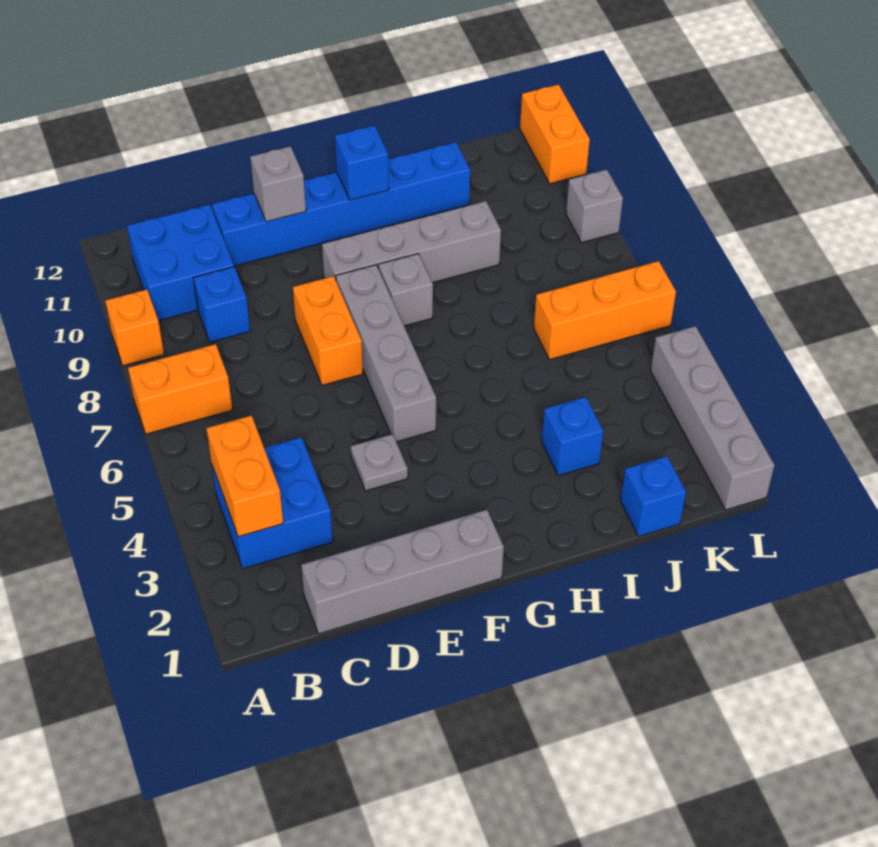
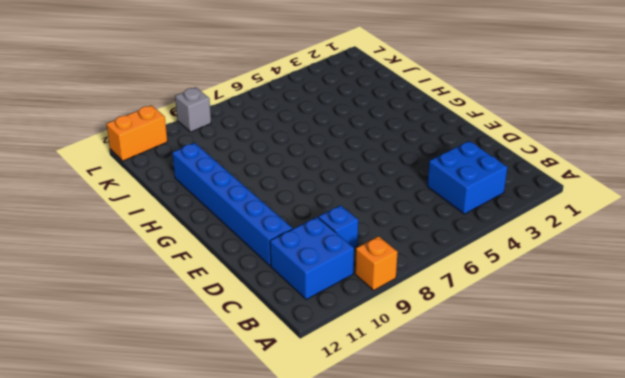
none -> orange 1x2 brick [128,344,232,434]
none -> grey 1x4 brick [301,510,504,634]
none -> grey 1x1 plate [351,434,408,491]

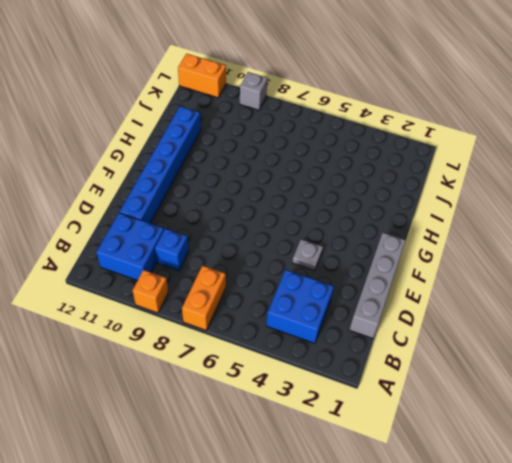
none -> orange 1x2 brick [293,276,363,385]
none -> grey 1x4 brick [336,265,436,442]
none -> grey 1x4 brick [322,201,501,283]

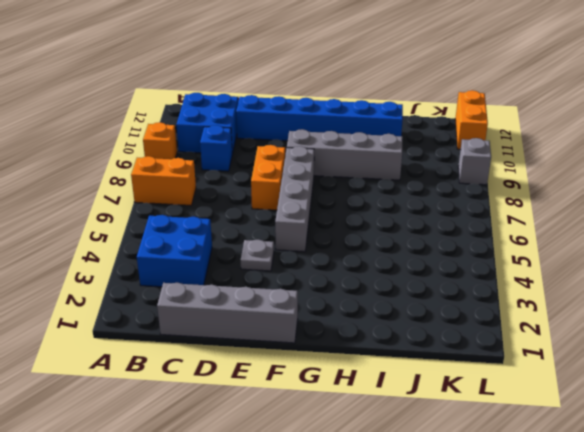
none -> grey 1x1 brick [378,254,433,326]
none -> blue 1x1 brick [542,397,603,476]
none -> blue 1x1 brick [621,456,686,537]

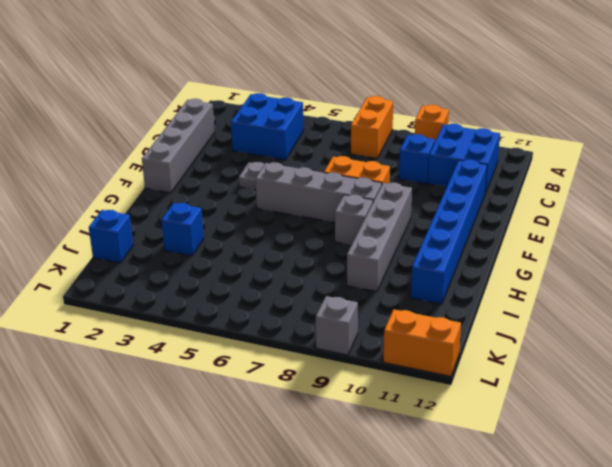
none -> orange 1x3 brick [534,261,676,360]
none -> grey 1x4 brick [651,326,774,510]
none -> orange 1x2 brick [206,415,283,537]

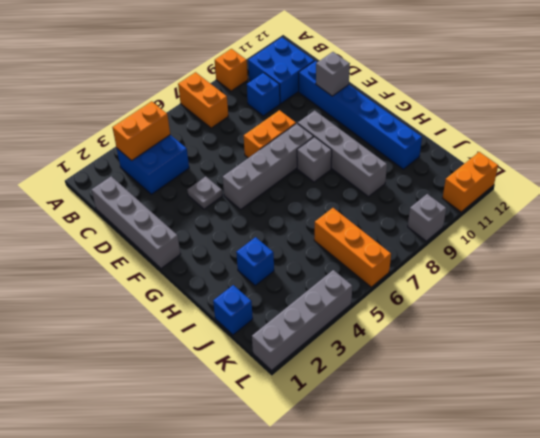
none -> blue 1x1 brick [335,125,389,200]

